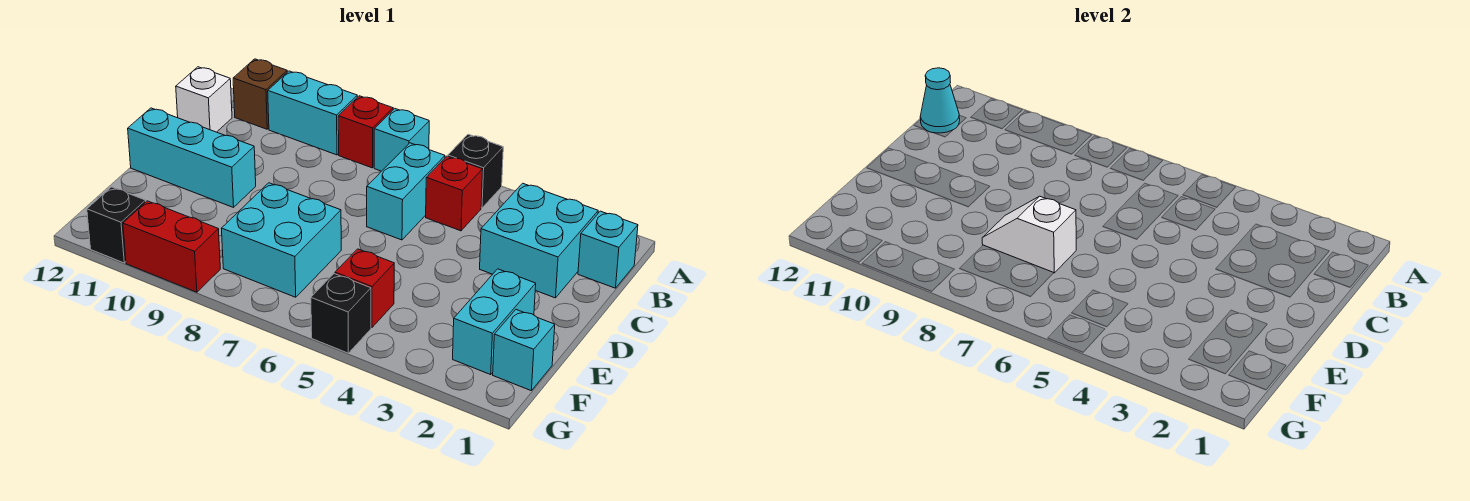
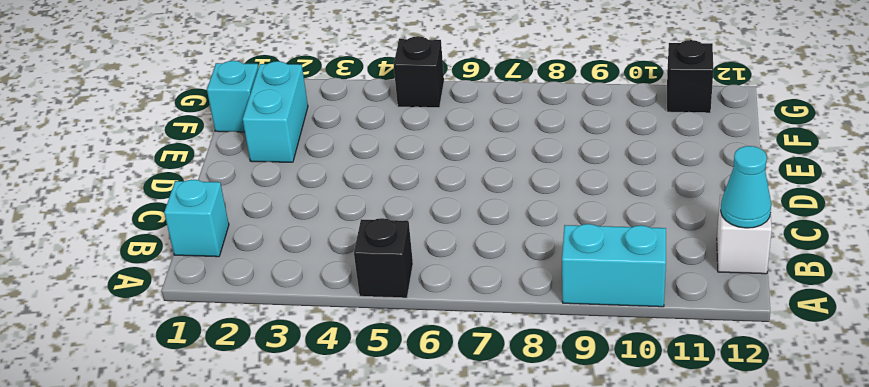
none -> cyan 1x1 brick [374,109,429,171]
none -> red 1x1 brick [338,96,393,168]
none -> brown 1x1 brick [233,59,287,129]

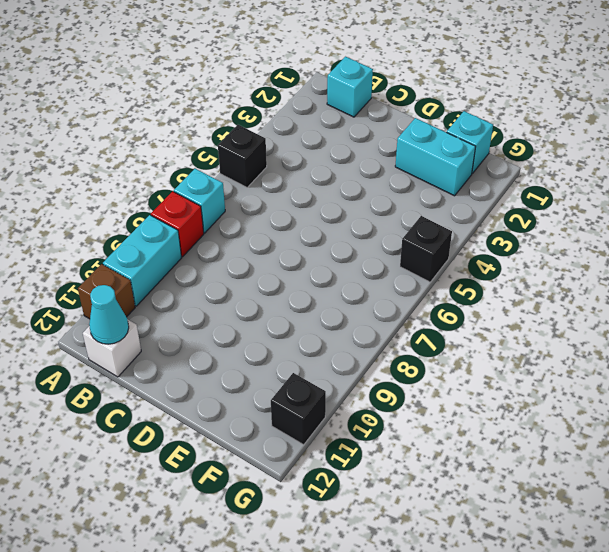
none -> cyan 2x2 brick [480,183,598,298]
none -> red 1x1 brick [426,156,483,231]
none -> cyan 1x2 brick [367,143,445,240]

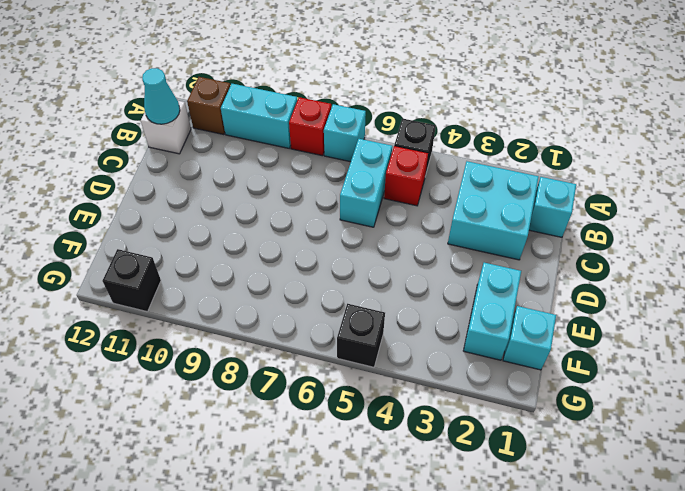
none -> cyan 1x3 brick [128,108,256,207]
none -> cyan 2x2 brick [221,183,341,297]
none -> red 1x1 brick [335,249,394,327]

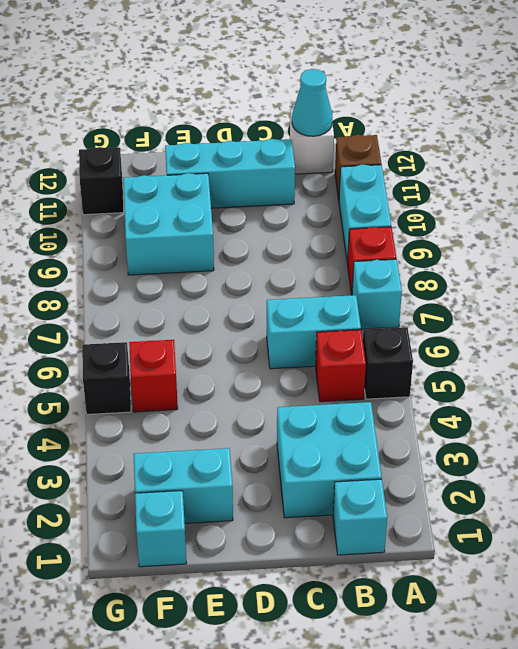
cyan 1x3 brick [165,139,295,208] -> cyan 1x3 brick turned to [128,108,256,207]
cyan 2x2 brick [123,173,214,275] -> cyan 2x2 brick moved to [221,183,341,297]
none -> red 1x2 brick [123,201,220,292]
none -> white 1x2 slope [982,196,1076,273]

